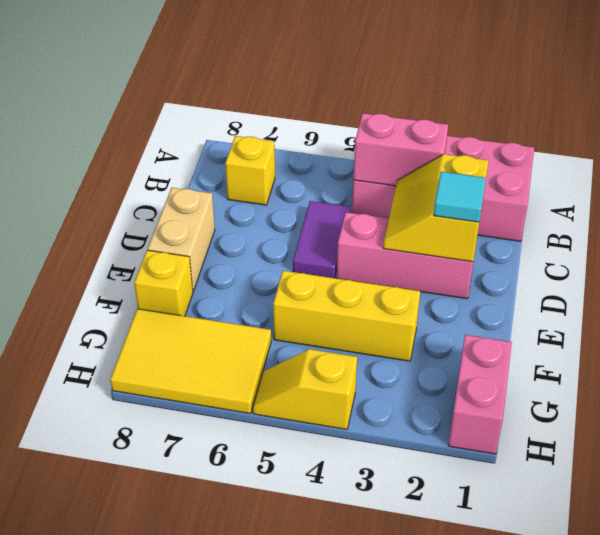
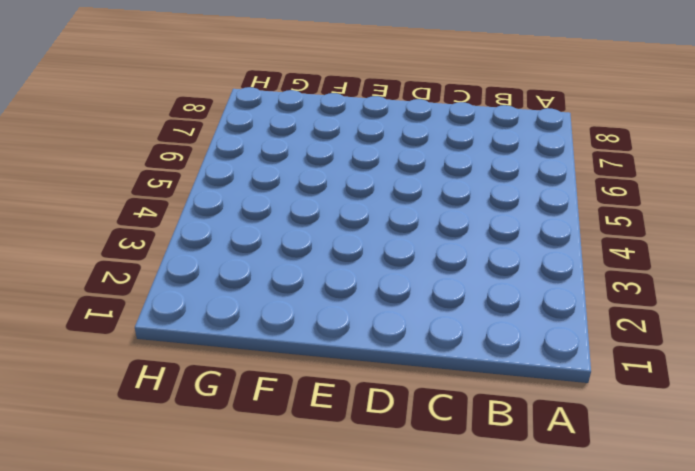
none -> pink 2x4 brick [352,136,534,241]
none -> yellow 1x1 brick [225,136,275,205]
none -> purple 1x2 tile [293,201,350,278]

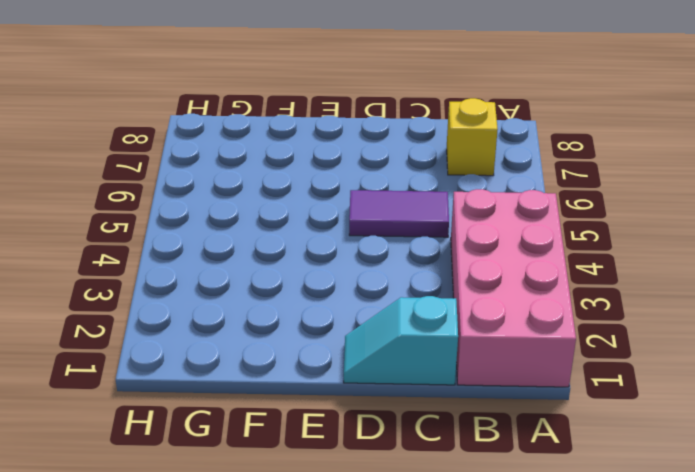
cyan 1x2 slope [344,296,458,385] -> none
none -> pink 1x3 brick [337,212,473,299]
none -> tan 1x2 brick [148,188,215,291]
none -> yellow 1x3 brick [273,271,420,361]

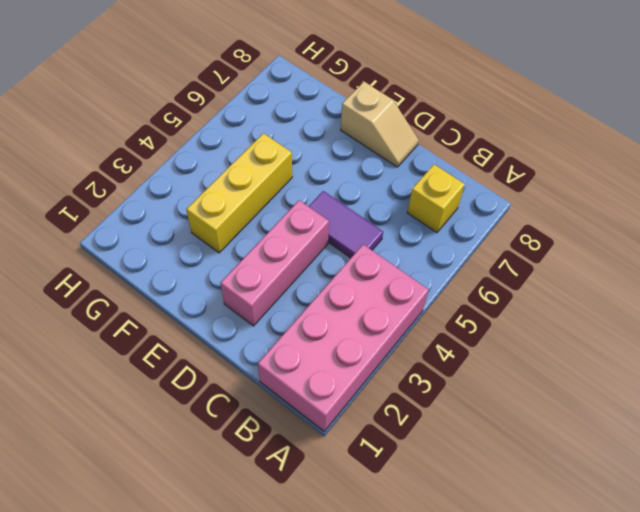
tan 1x2 slope [341,82,419,167] -> tan 1x2 brick [148,188,215,291]
none -> yellow 1x1 brick [134,250,193,316]
none -> pink 1x2 brick [448,335,512,454]
none -> yellow 2x3 tile [110,309,271,414]

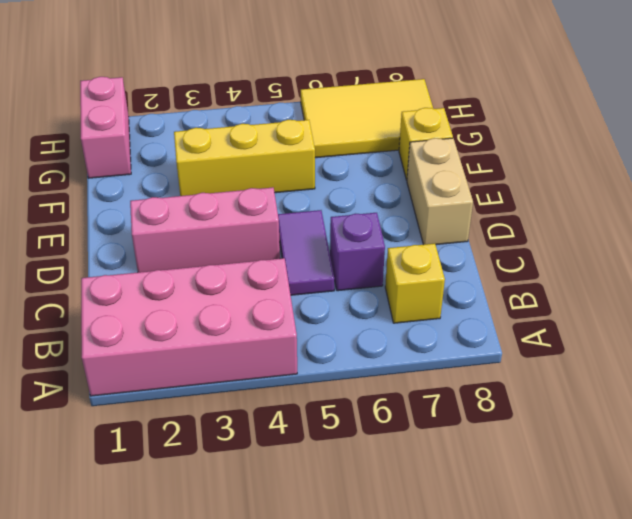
purple 1x1 brick [330,213,385,291] -> none
none -> yellow 1x2 slope [253,349,357,429]
none -> pink 1x2 brick [353,113,448,186]
none -> yellow 2x2 slope [383,154,489,262]

